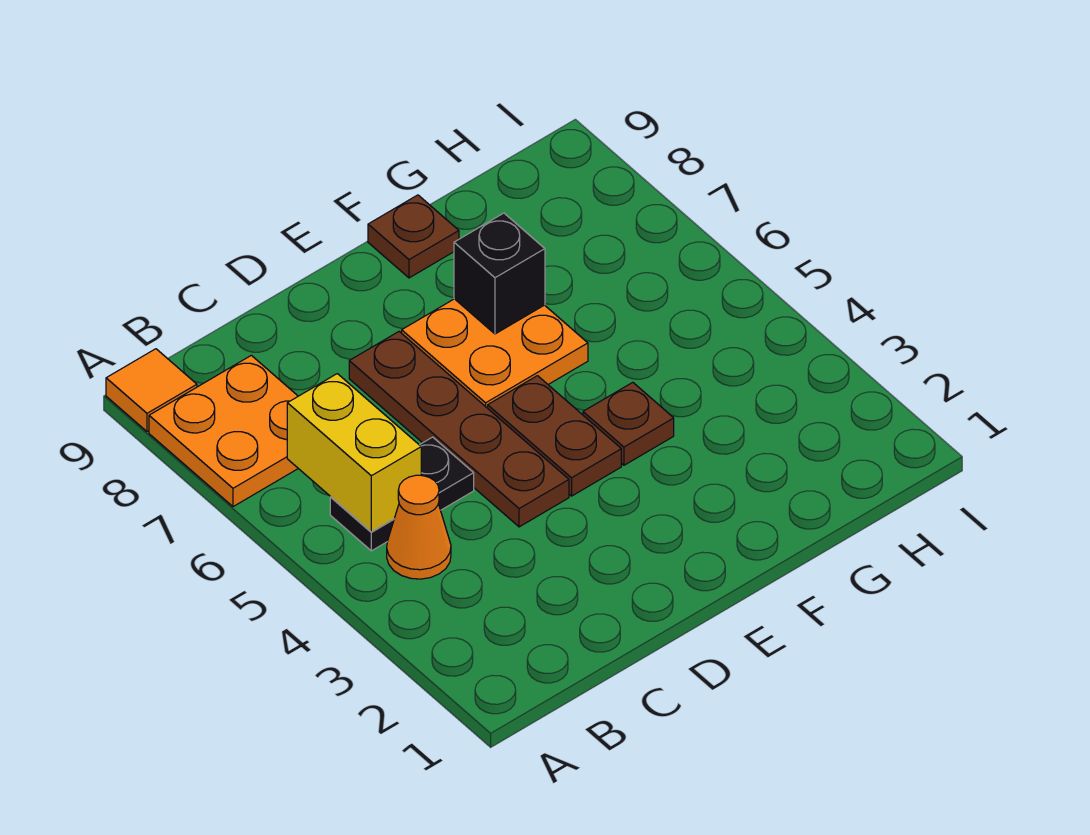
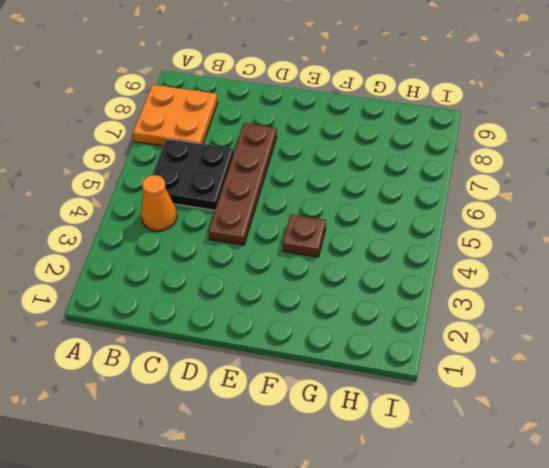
black 2x2 plate [153,139,234,210] -> black 1x2 plate [330,437,474,551]
none -> orange 1x1 tile [106,349,197,432]
none -> brown 1x2 plate [488,376,621,496]

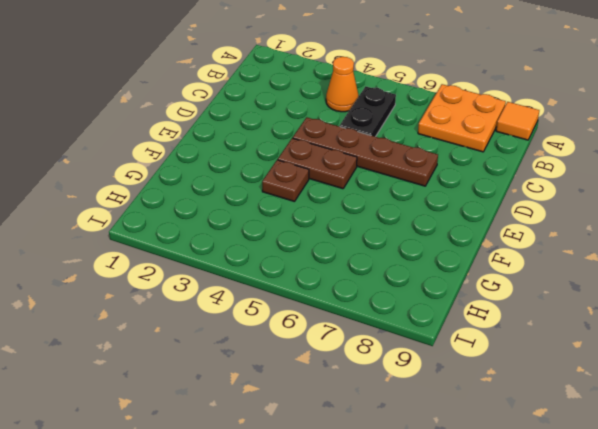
none -> orange 2x2 plate [402,299,588,408]
none -> brown 1x1 plate [368,195,459,278]

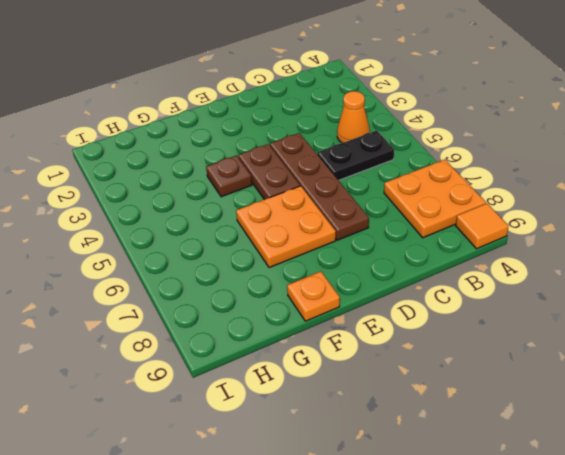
orange 1x1 plate [287,271,340,321] -> brown 1x1 plate [368,195,459,278]
none -> yellow 1x2 brick [287,374,421,532]
none -> black 1x1 brick [454,213,545,334]

